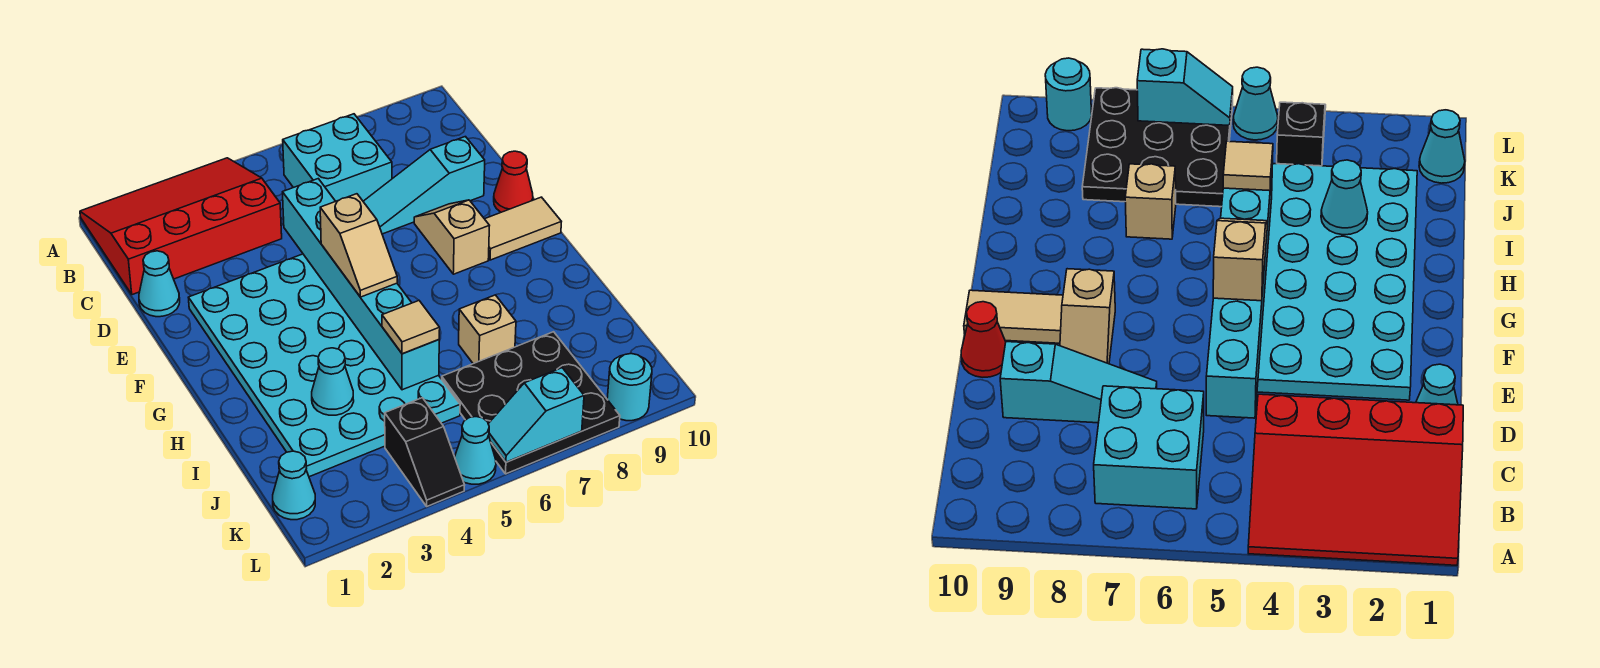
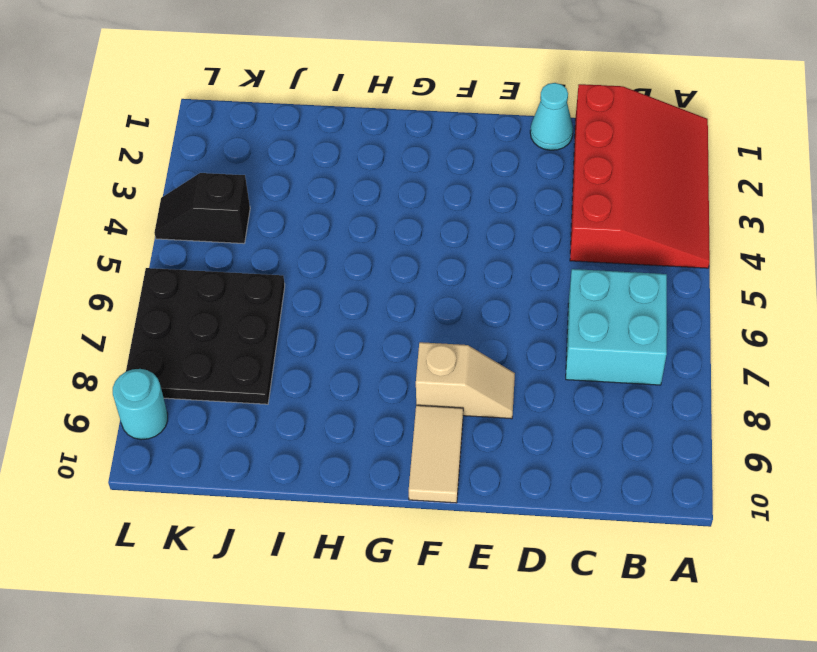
none -> cyan 1x3 slope [363,137,485,234]
none -> cyan 4x6 plate [188,254,460,477]
none -> red 1x1 cone [494,151,533,212]

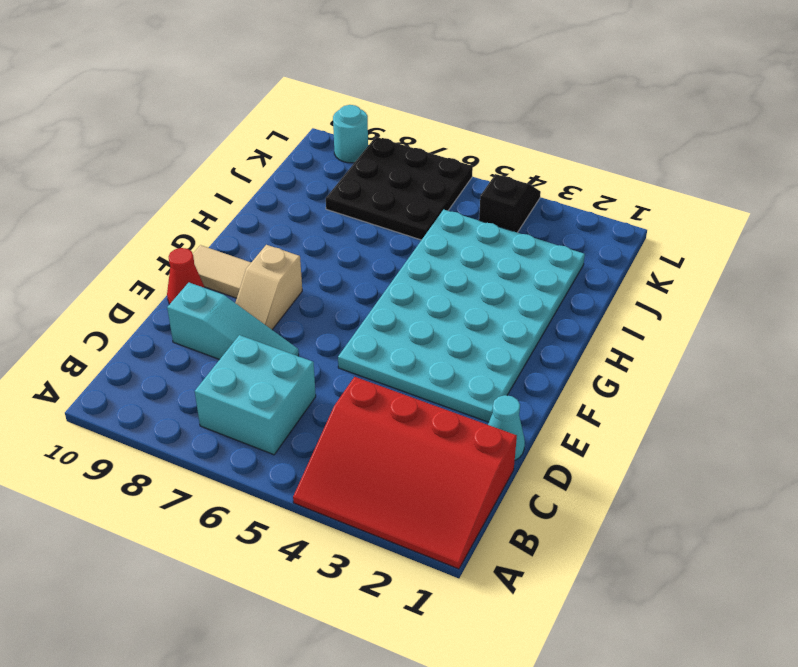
none -> tan 1x1 brick [459,295,516,364]
none -> cyan 1x1 cone [273,451,315,520]
none -> cyan 1x1 cone [455,417,496,484]

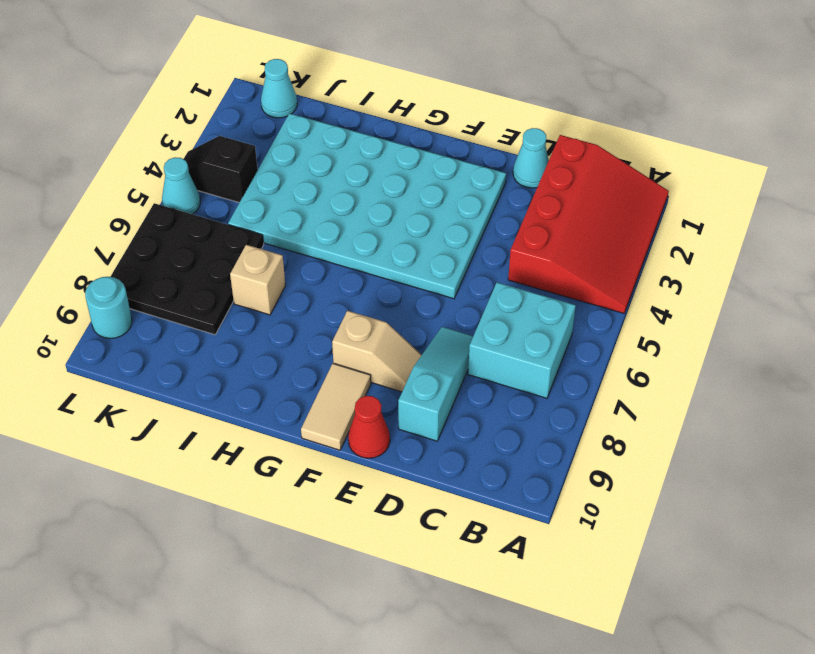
none -> cyan 1x6 brick [283,179,439,390]
none -> cyan 1x1 cone [312,348,354,415]
none -> cyan 1x2 slope [488,368,584,462]

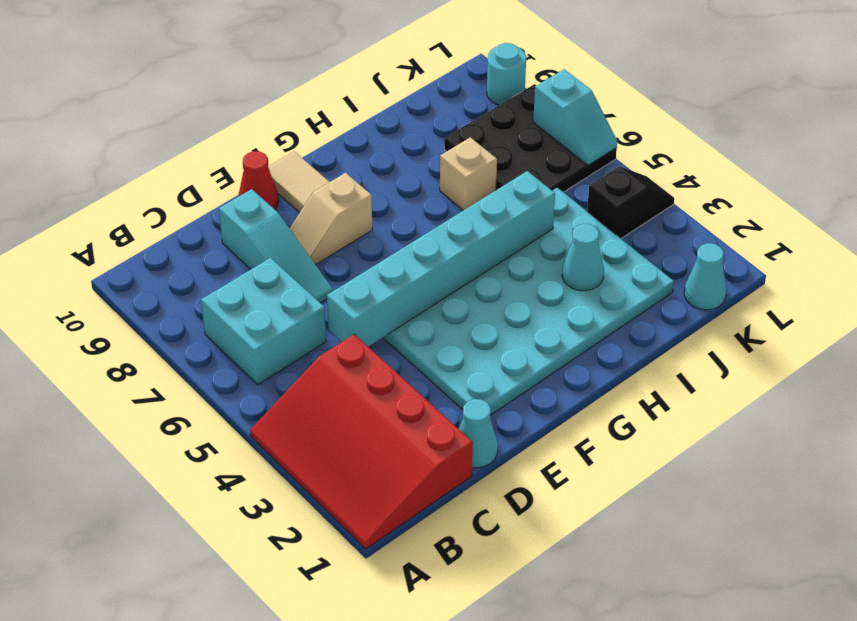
none -> cyan 1x1 cone [455,417,496,484]
none -> tan 1x2 slope [320,194,397,297]
none -> tan 1x1 tile [382,301,440,354]

